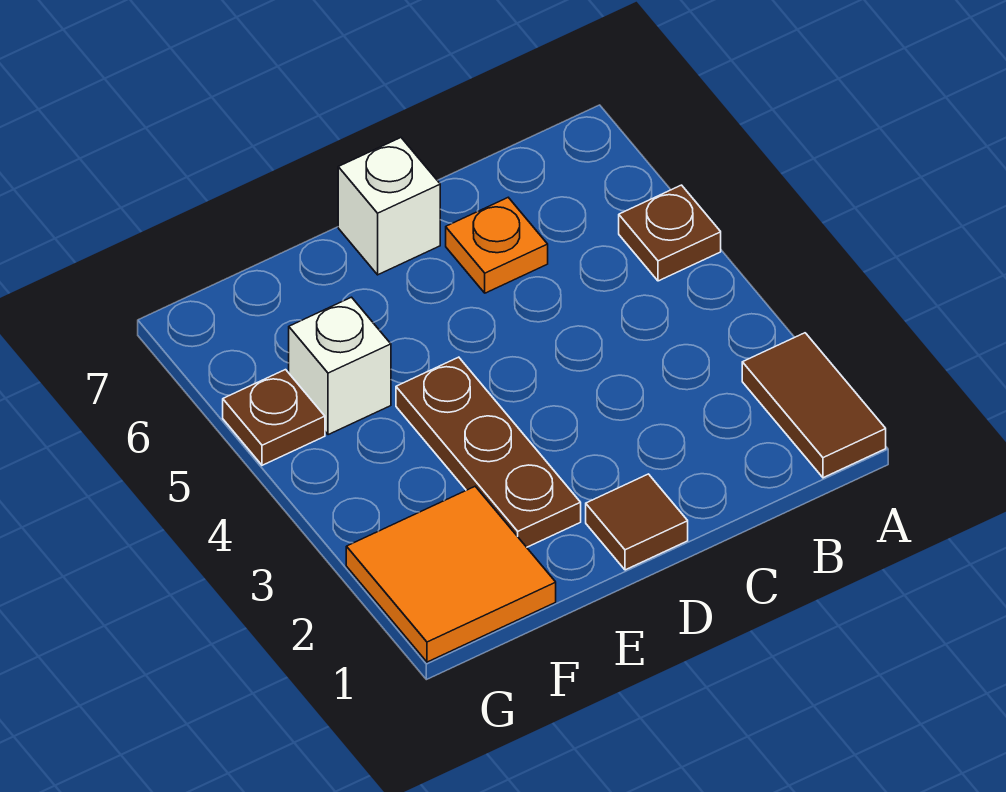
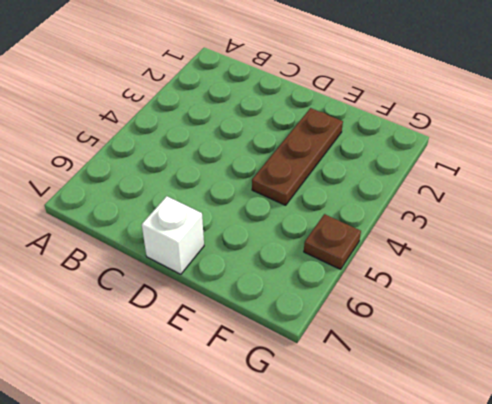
none -> brown 1x2 tile [742,333,886,478]
none -> brown 1x1 plate [619,185,721,281]

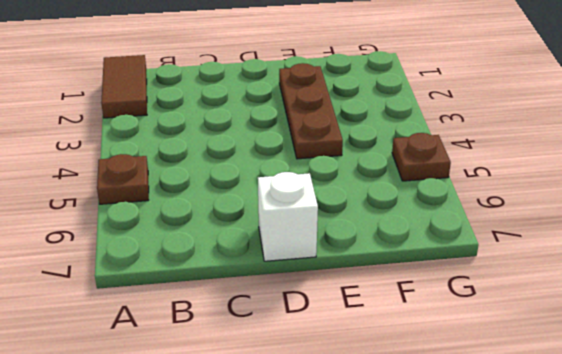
none -> orange 1x1 plate [446,198,548,293]
none -> brown 1x1 tile [586,474,688,570]

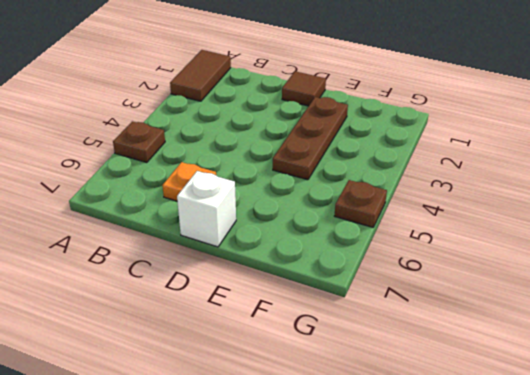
none -> orange 2x2 tile [346,487,556,662]
none -> white 1x1 brick [289,297,391,435]

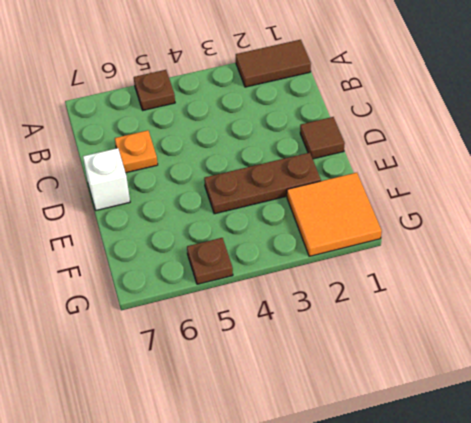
none -> white 1x1 brick [289,297,391,435]

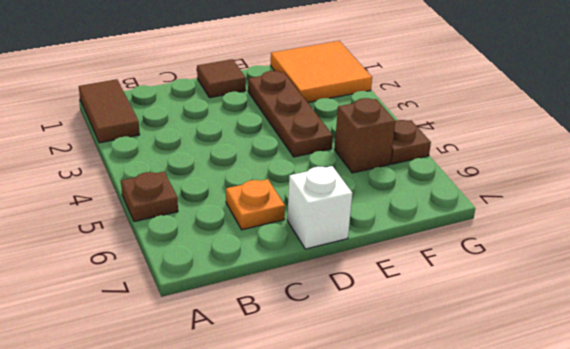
brown 1x1 brick [334,98,396,173] -> white 1x1 brick [289,297,391,435]

